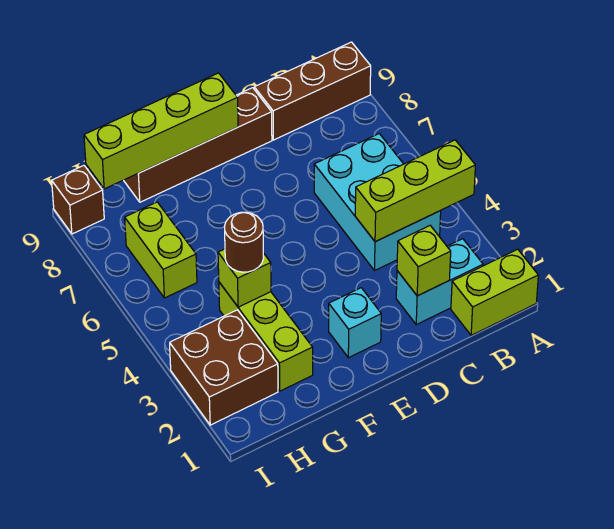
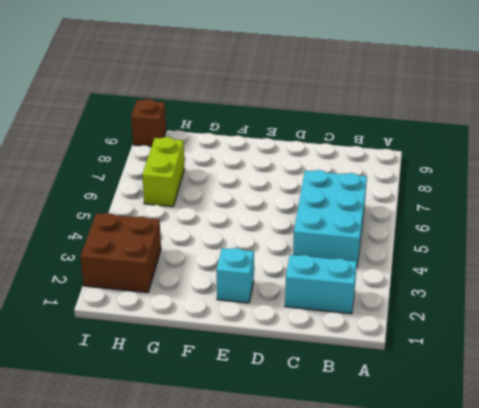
none -> lime 1x2 brick [451,249,538,335]
none -> brown 1x3 brick [254,42,371,140]
none -> brown 1x4 brick [124,88,272,202]

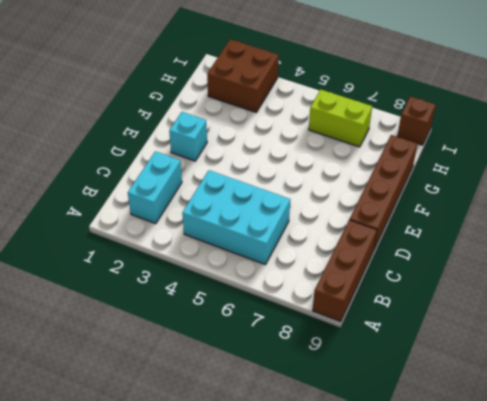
none -> lime 1x2 brick [451,249,538,335]
none -> lime 1x3 brick [219,282,313,391]
none -> lime 1x3 brick [355,140,475,242]

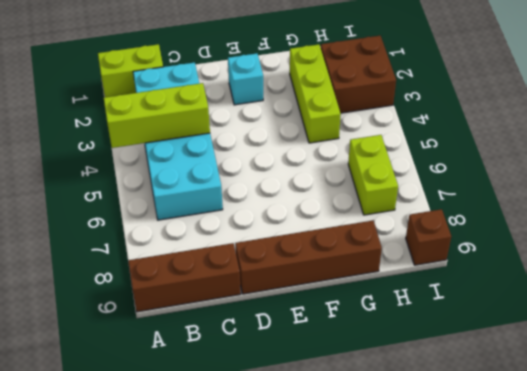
none -> lime 1x1 brick [397,226,451,296]
none -> lime 1x4 brick [84,73,238,189]
none -> lime 1x1 brick [218,249,271,307]

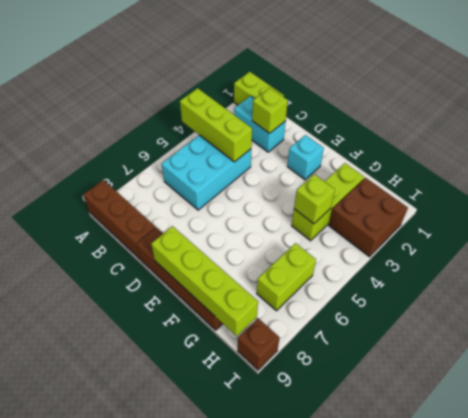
none -> brown 1x1 round brick [224,212,264,272]

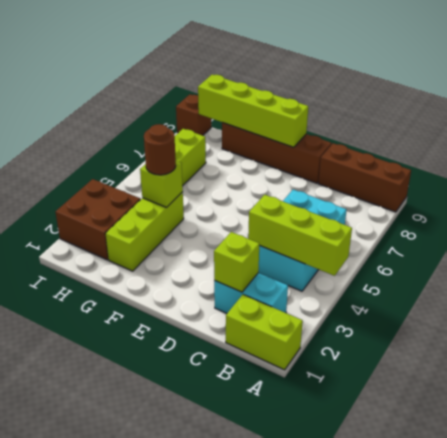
none -> cyan 1x1 brick [329,288,381,358]

